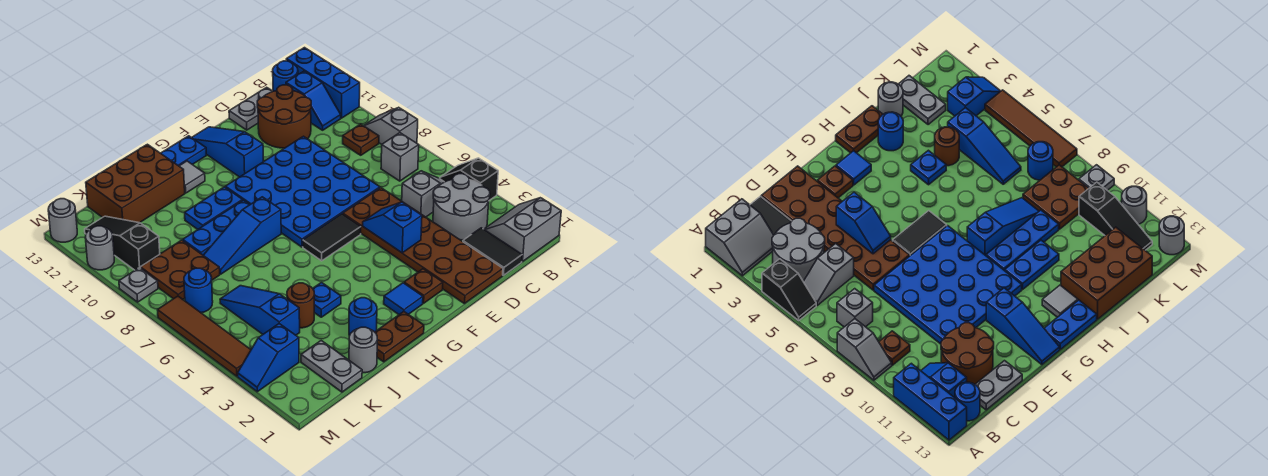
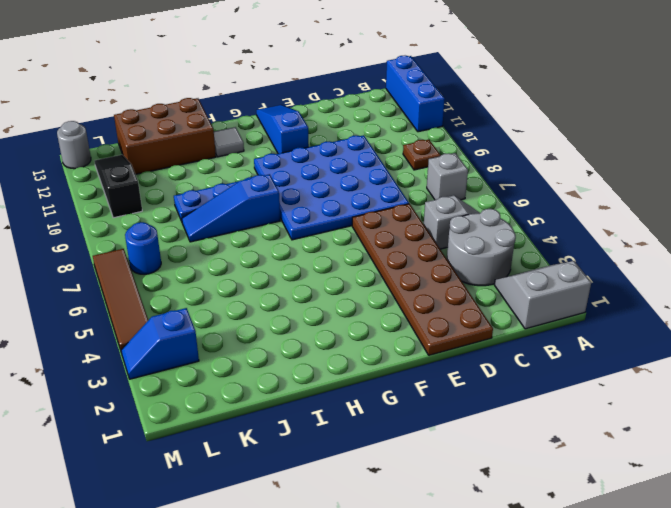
none -> black 1x2 slope [440,158,498,200]
none -> grey 1x2 slope [364,107,418,144]
none -> blue 1x2 slope [286,71,341,130]
none -> blue 1x1 round brick [273,61,298,91]

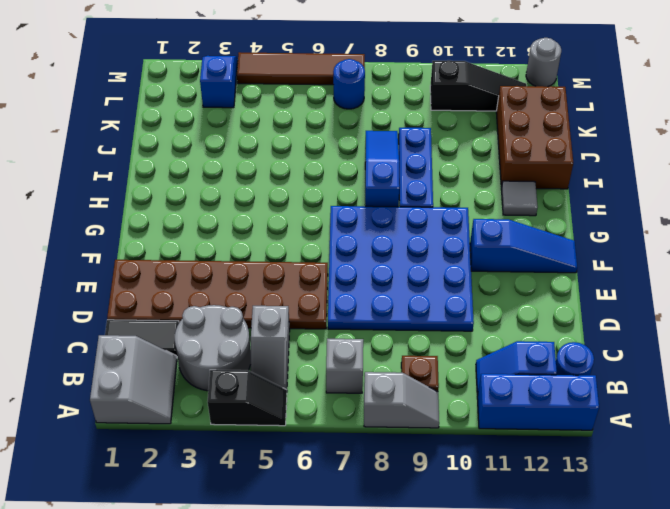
none -> brown 2x2 round brick [257,85,311,148]
none -> grey 1x2 plate [229,87,273,130]
none -> brown 1x1 plate [404,269,443,303]
none -> black 1x2 tile [303,214,361,261]

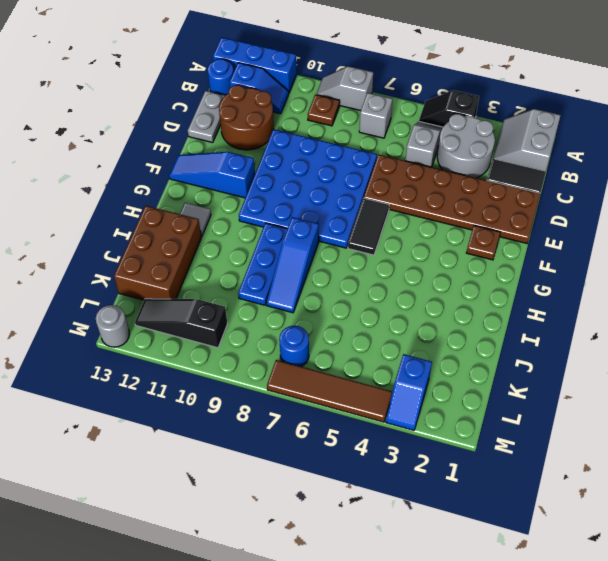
none -> blue 1x1 tile [384,283,423,314]
none -> blue 1x2 plate [161,136,207,166]
none -> brown 1x2 plate [375,312,424,362]
none -> blue 1x2 plate [185,187,243,229]

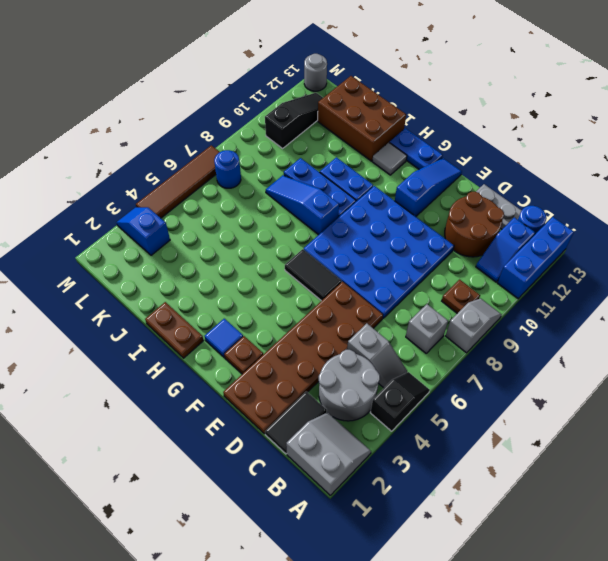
none -> blue 1x1 round brick [349,298,377,336]
none -> blue 1x1 plate [313,282,341,317]
none -> grey 1x1 round brick [349,327,377,373]
none -> brown 1x1 round brick [287,283,314,328]

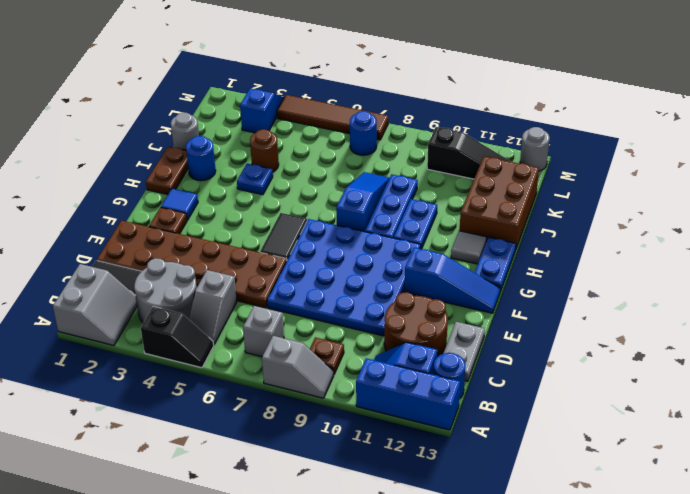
none -> grey 1x2 plate [301,341,362,392]
none -> blue 1x3 slope [220,286,300,335]
none -> brown 2x2 plate [140,240,220,299]
none -> grey 1x1 plate [119,268,158,302]

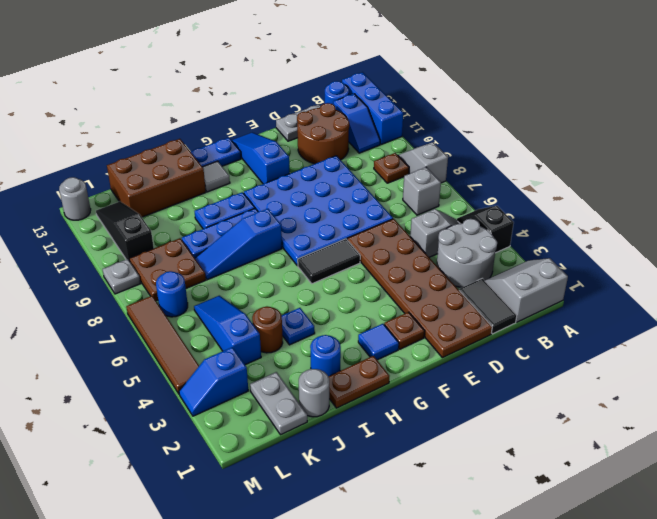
none -> grey 1x1 round brick [85,226,114,270]
none -> blue 1x2 slope [363,202,422,253]

